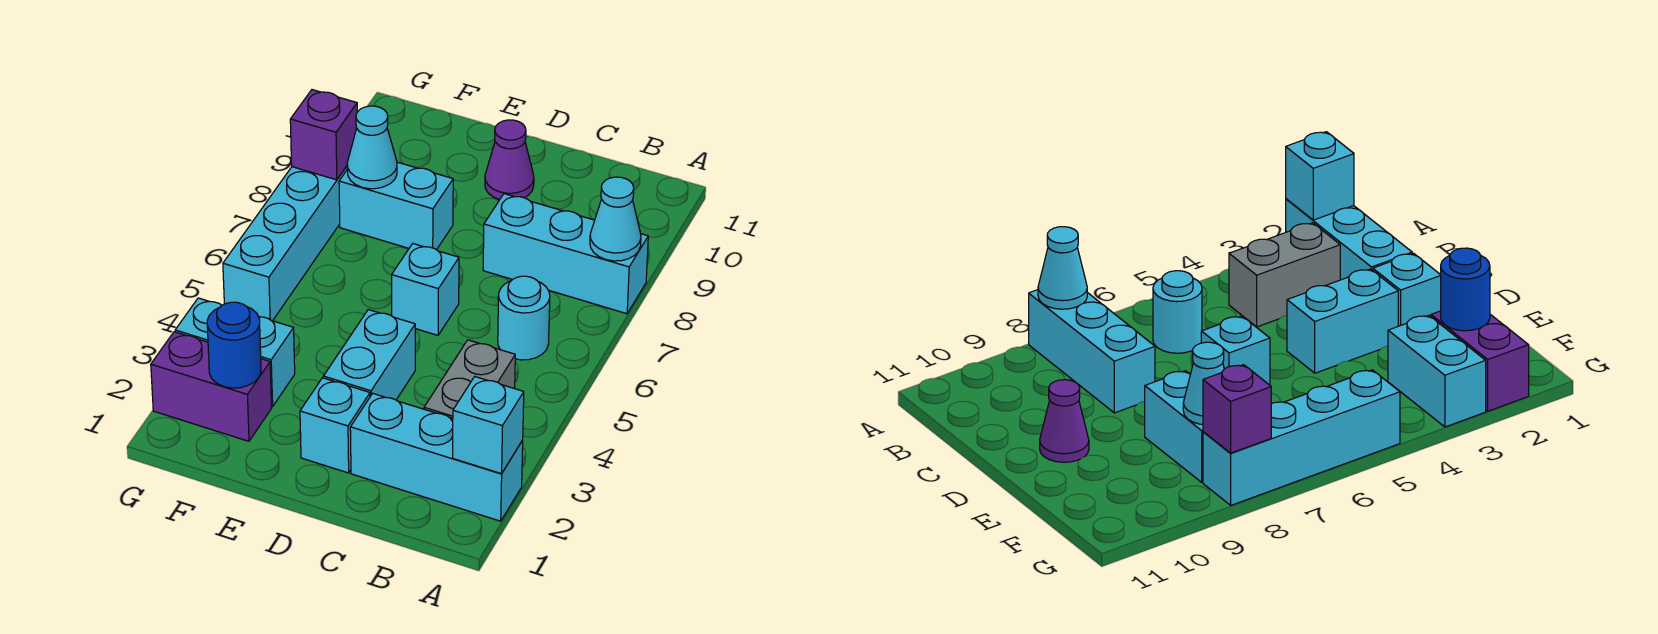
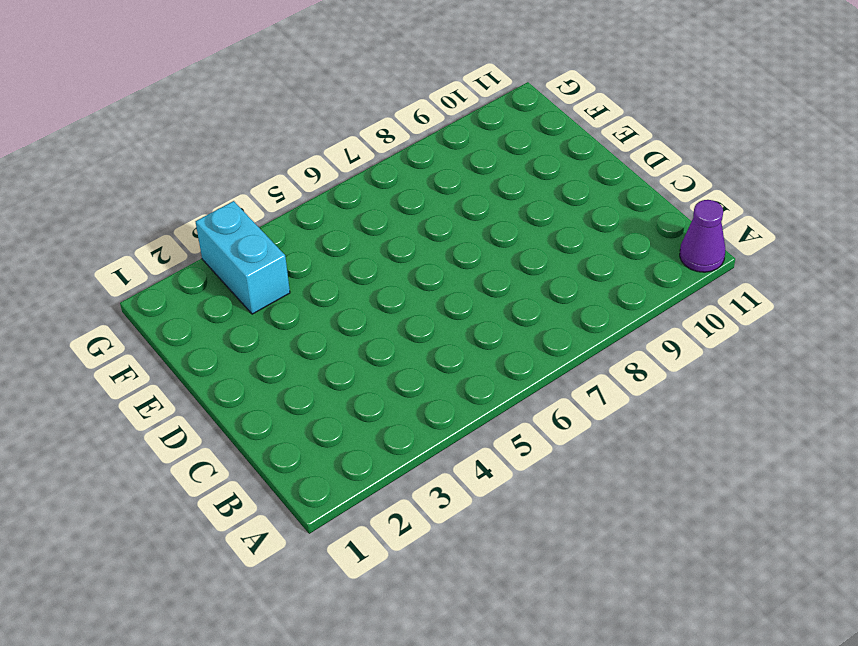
purple 1x1 cone [680,200,725,272] -> purple 1x1 cone moved to [485,120,534,200]
none -> cyan 1x3 brick [350,393,523,521]
none -> cyan 1x3 brick [483,194,648,314]
none -> grey 1x2 brick [424,340,515,418]

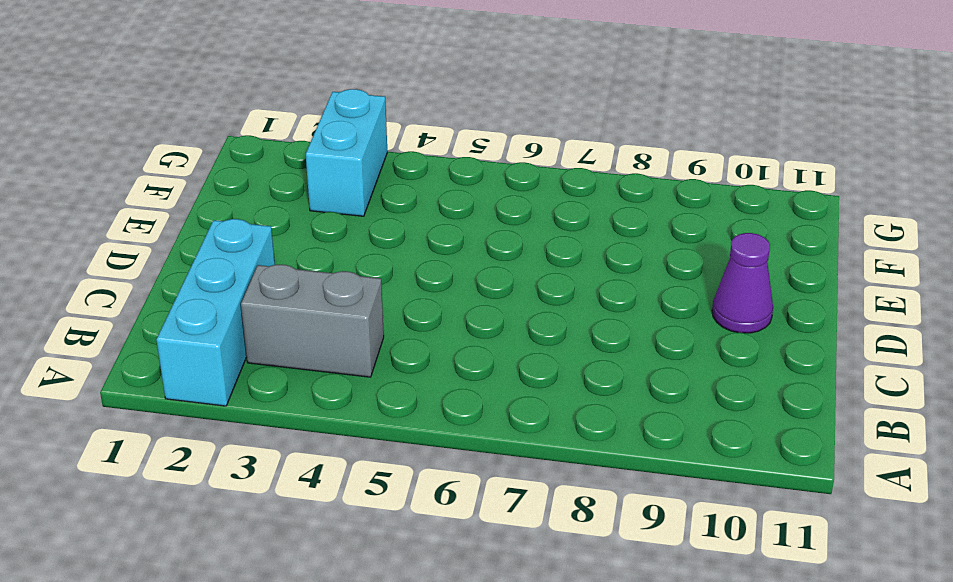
none -> cyan 1x3 brick [483,194,648,314]
none -> cyan 1x1 round brick [498,276,550,360]
none -> cyan 1x1 brick [300,378,370,473]

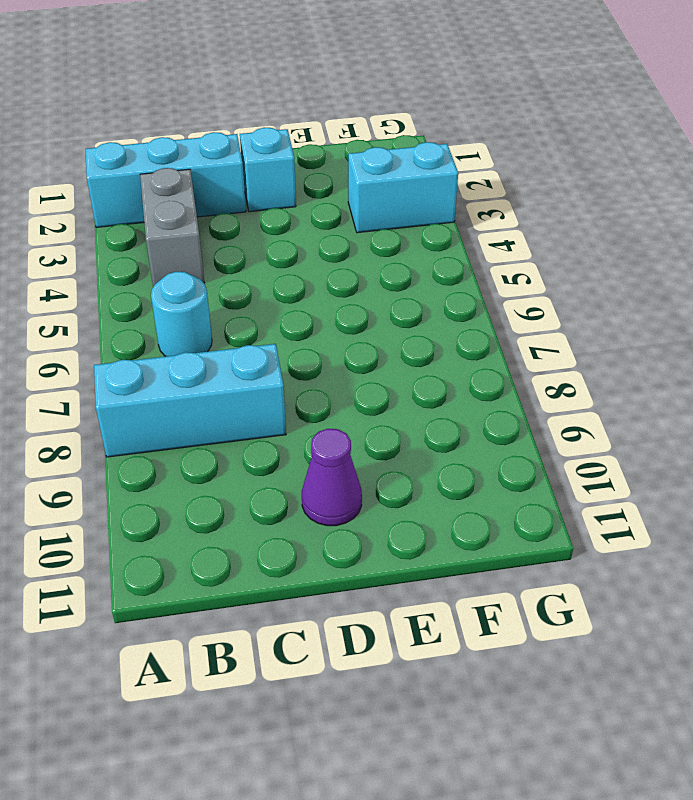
none -> cyan 1x2 brick [323,310,415,400]
none -> cyan 1x1 brick [392,244,459,335]
none -> cyan 1x2 brick [339,162,453,250]

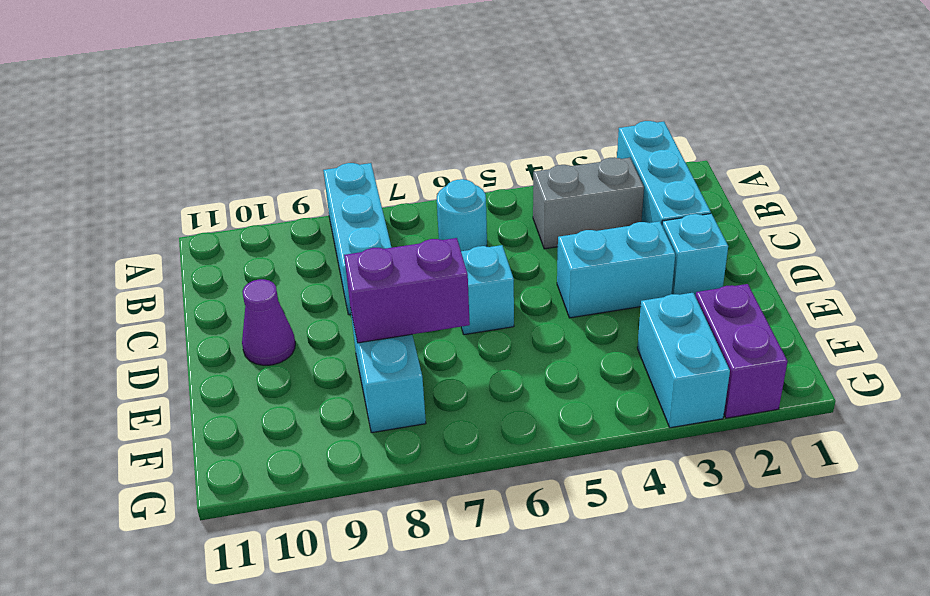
purple 1x2 brick [344,238,470,343] -> none
none -> cyan 1x4 brick [223,166,347,321]
none -> cyan 1x1 brick [453,377,524,474]
none -> cyan 1x1 cone [590,177,641,261]

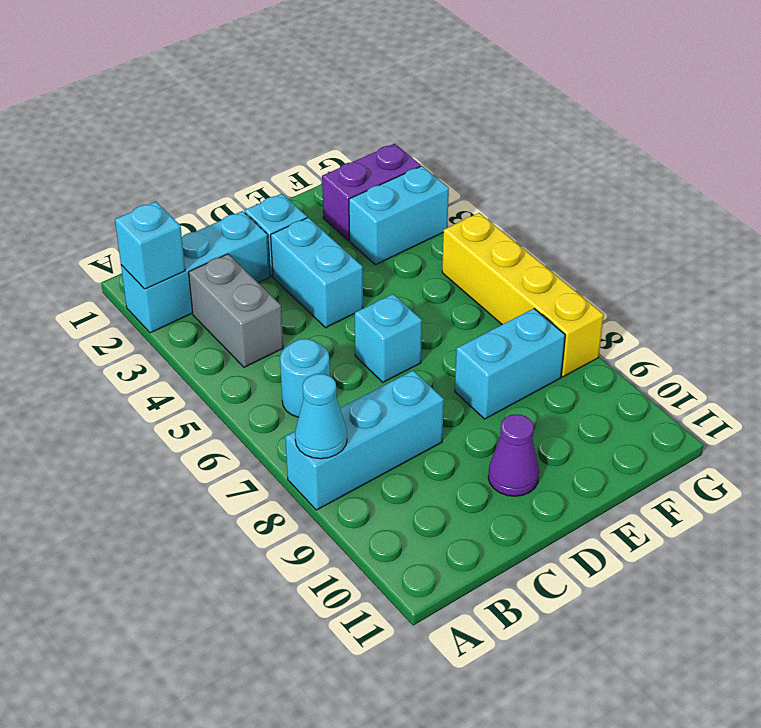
yellow 1x4 brick [442,213,604,377] -> cyan 1x4 brick [223,166,347,321]
none -> blue 1x1 round brick [207,302,261,388]
none -> cyan 1x1 cone [347,106,397,189]
none -> purple 1x1 brick [290,90,357,180]

